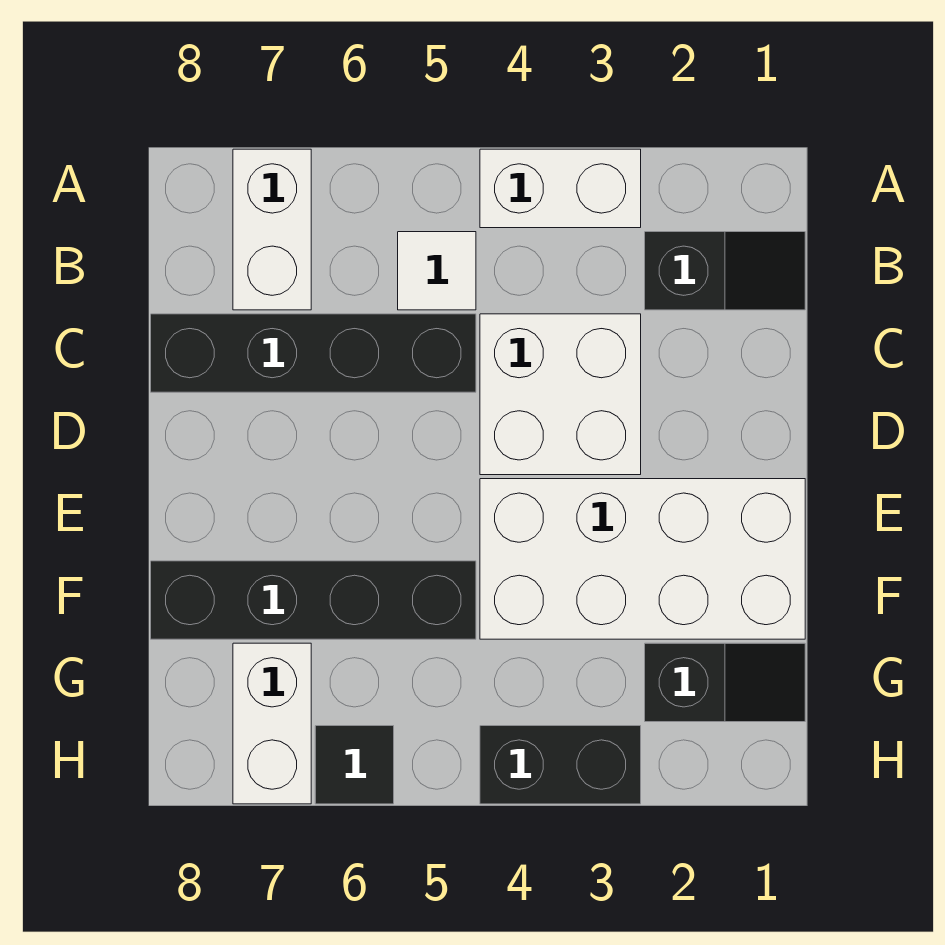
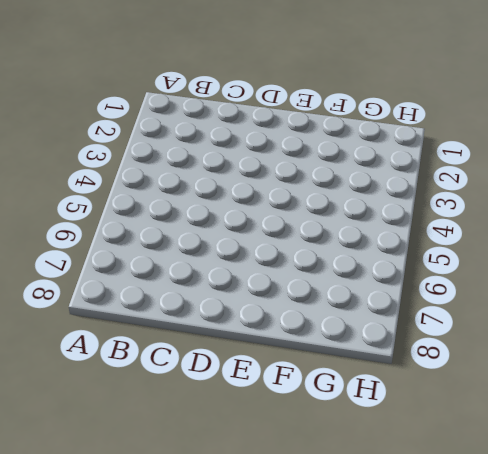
none -> white 1x2 brick [480,149,641,228]
none -> white 1x2 brick [233,149,311,310]
none -> black 1x2 slope [645,232,805,310]

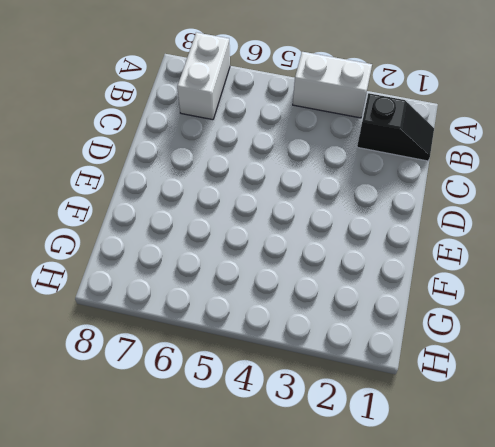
none -> white 1x1 tile [398,232,476,310]
none -> white 2x2 brick [480,314,641,475]
none -> black 1x4 brick [151,314,476,392]

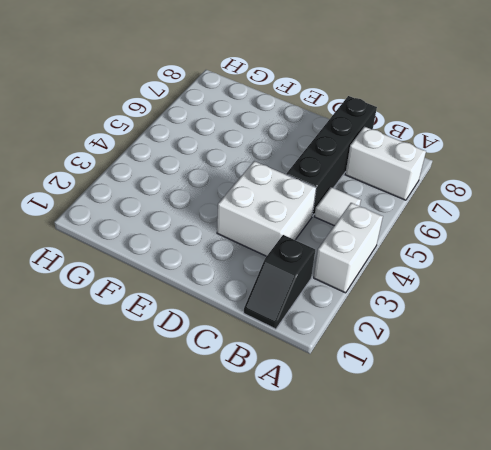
none -> white 2x4 brick [480,479,805,639]
none -> black 1x4 brick [151,561,476,639]
none -> black 1x2 slope [645,643,805,722]

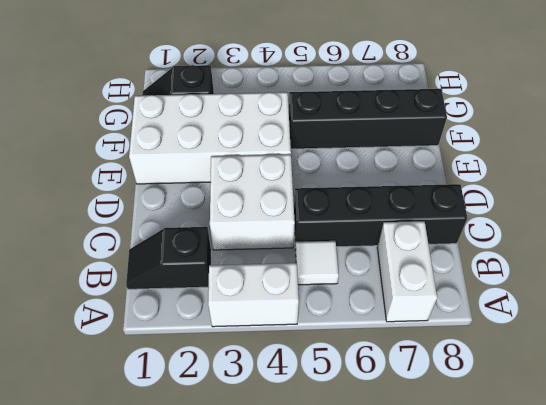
none -> white 1x2 brick [233,643,311,804]
none -> black 1x2 brick [480,726,641,804]
none -> black 1x1 tile [315,726,394,804]

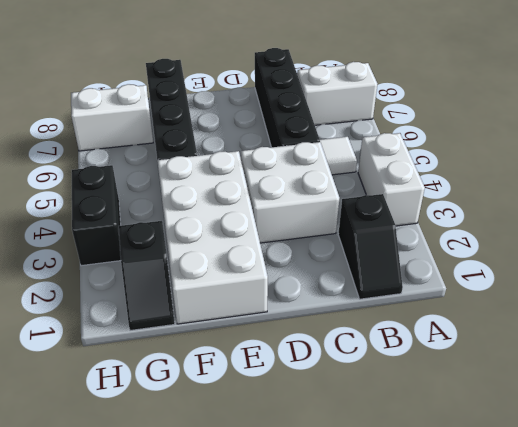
none -> black 1x1 tile [315,726,394,804]

